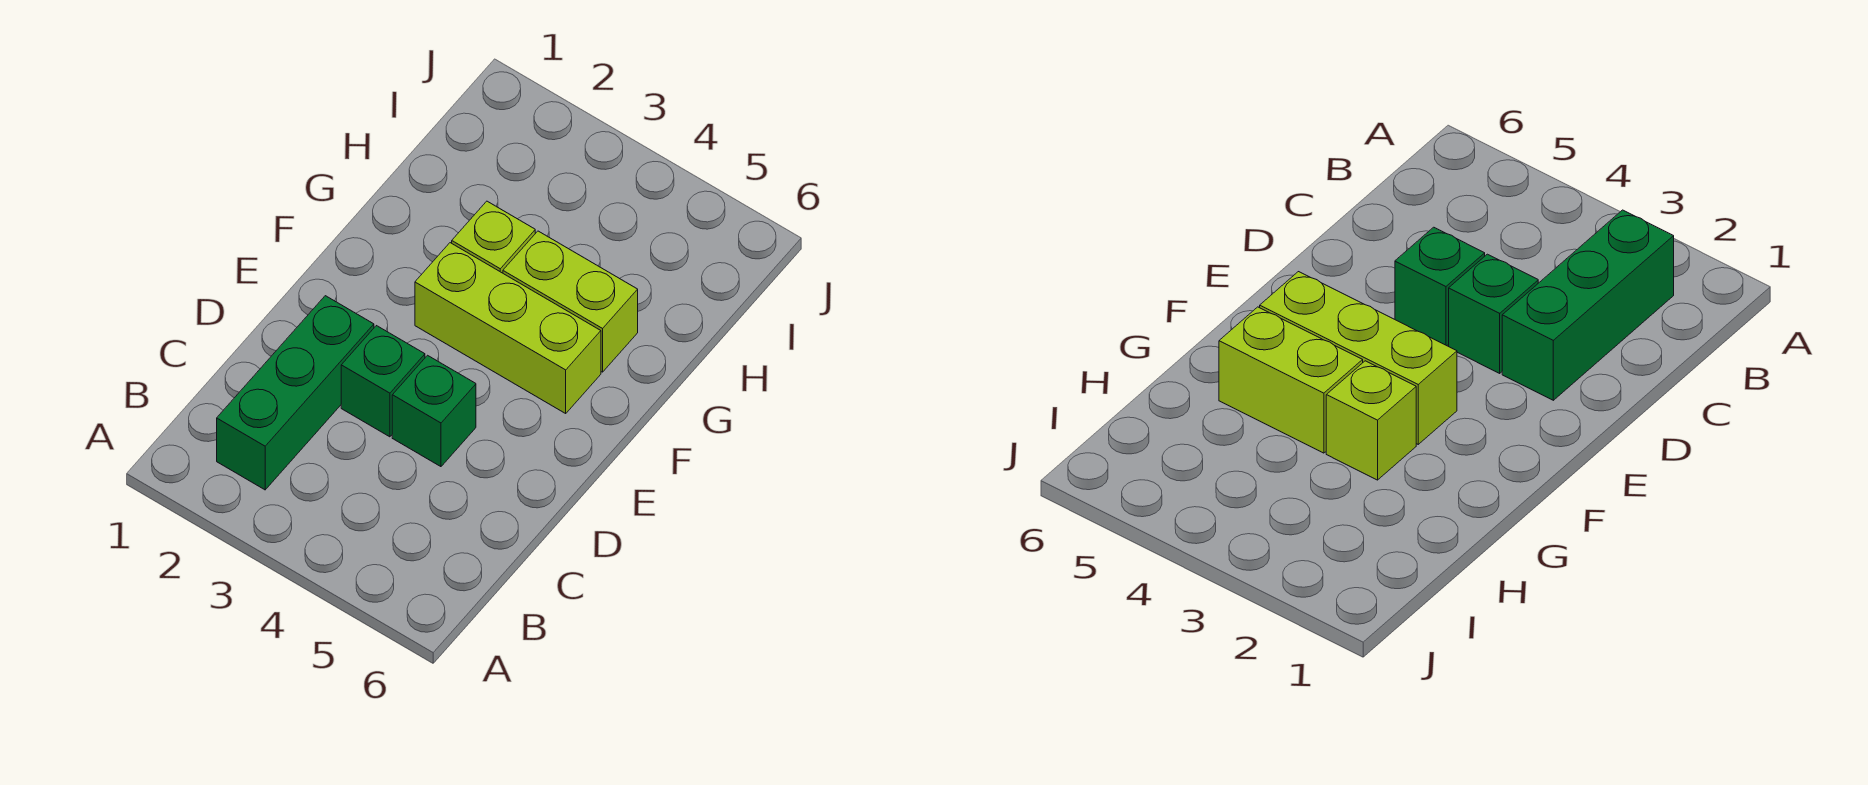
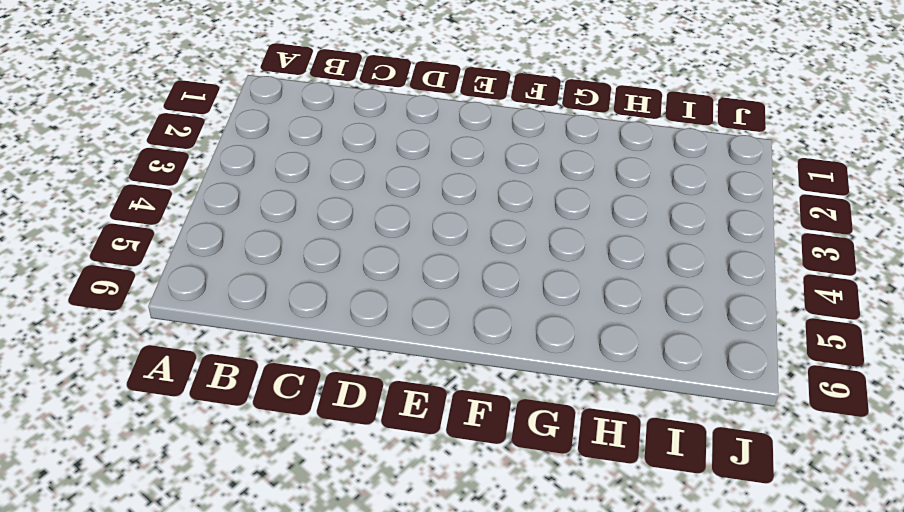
none -> green 1x3 brick [217,296,374,490]
none -> green 1x1 brick [341,326,425,437]

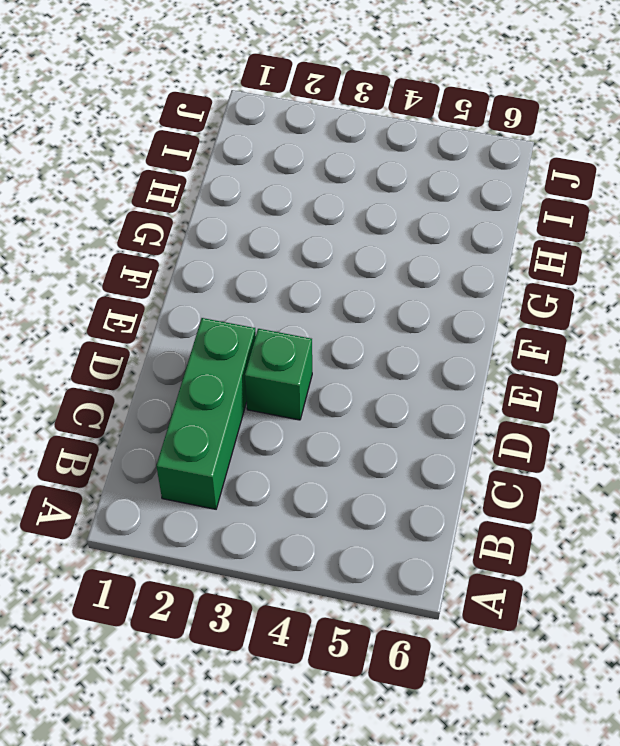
none -> green 1x1 brick [392,355,476,467]
none -> lime 1x3 brick [415,243,601,413]

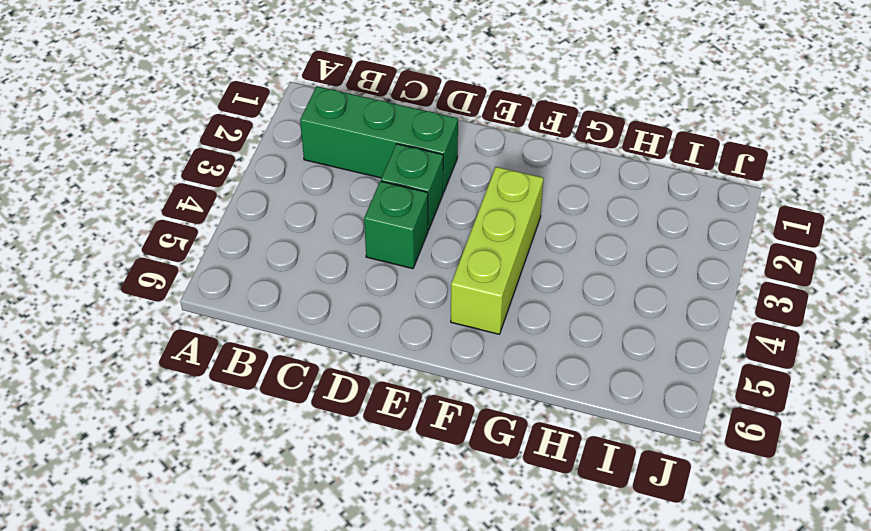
none -> lime 1x1 brick [452,201,535,273]
none -> lime 1x2 brick [503,231,638,372]

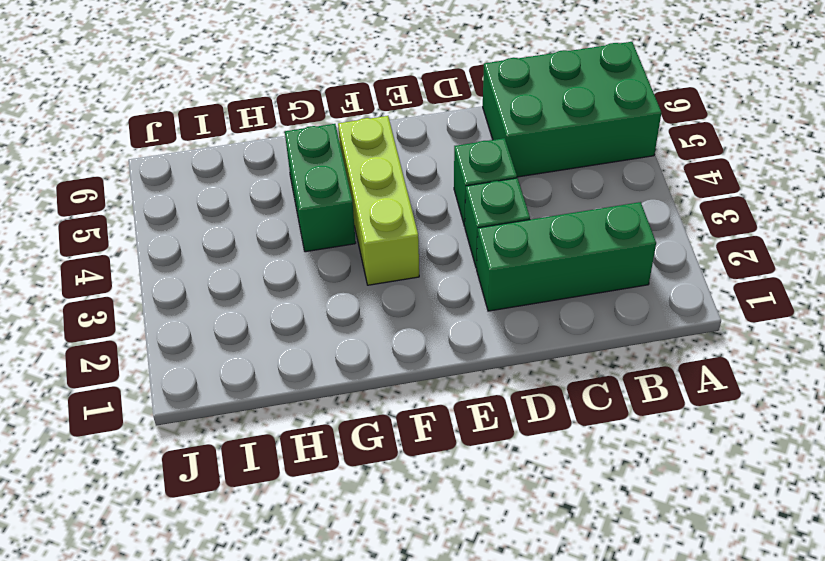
green 2x3 brick [483,42,661,177] -> none
green 1x2 brick [285,124,356,252] -> lime 1x2 brick [503,231,638,372]
none -> lime 1x1 brick [452,201,535,273]

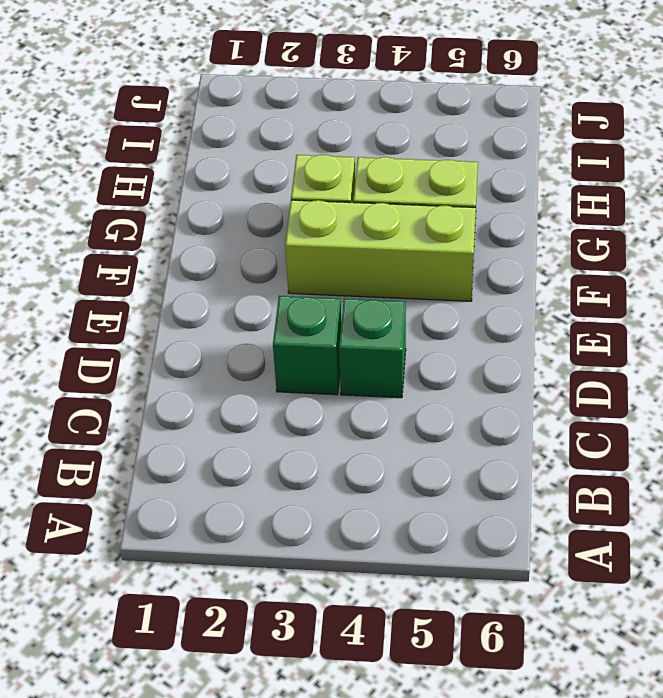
none -> green 1x3 brick [217,296,374,490]

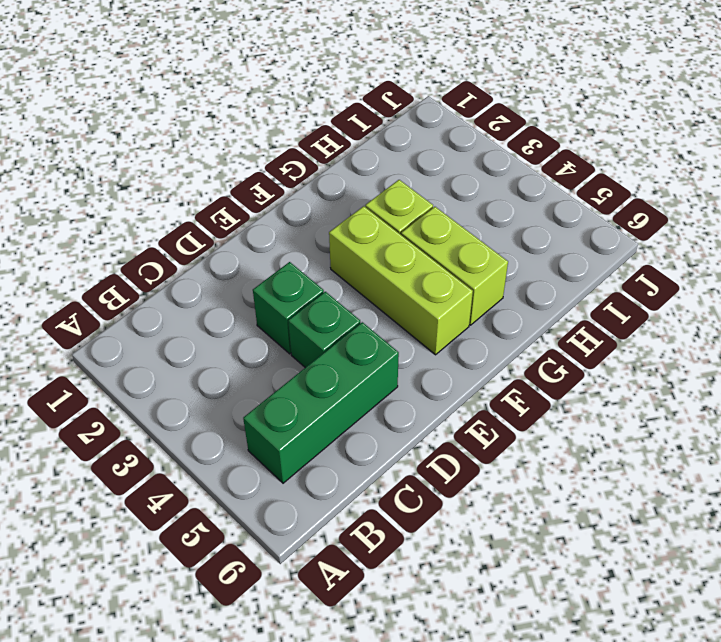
green 1x3 brick [243,322,399,483] -> green 1x3 brick moved to [217,296,374,490]

